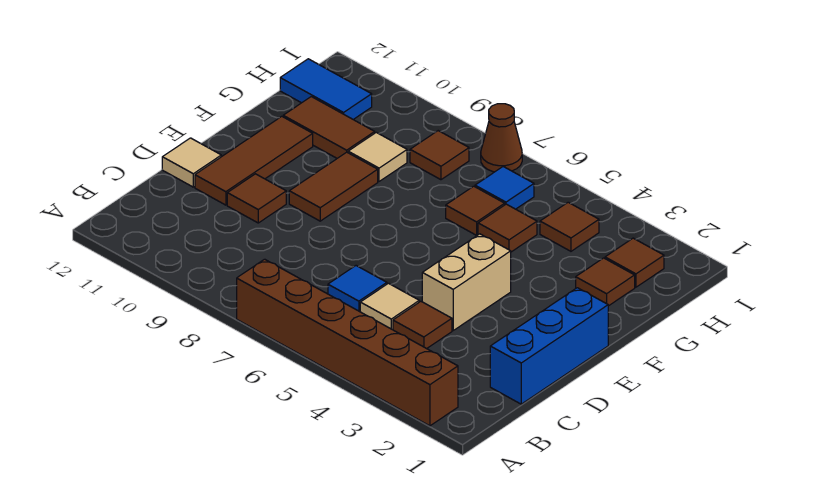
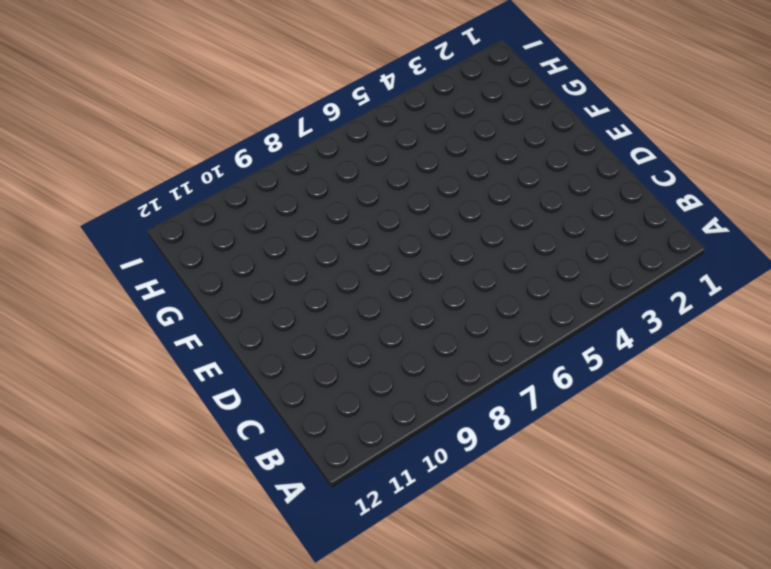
none -> brown 1x6 brick [237,259,458,426]
none -> blue 1x3 brick [490,288,608,404]
none -> brown 1x1 tile [393,301,452,349]

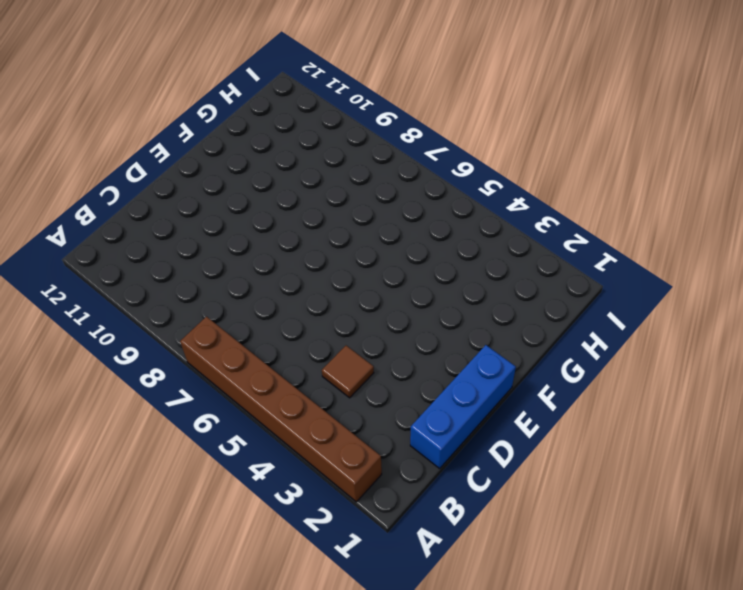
none -> tan 1x1 tile [360,283,419,330]
none -> blue 1x1 tile [328,266,387,312]
none -> tan 1x2 brick [422,234,511,330]

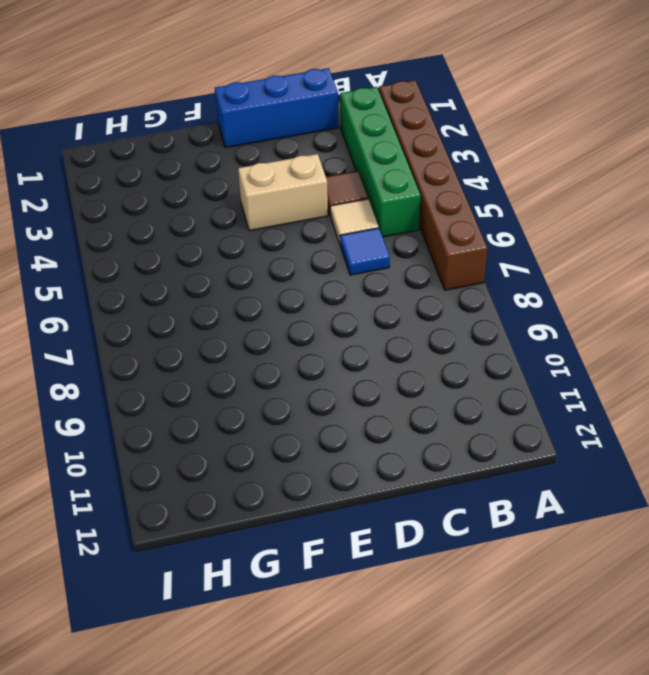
green 1x4 brick [340,87,421,237] -> none
none -> brown 1x1 tile [227,174,286,223]
none -> brown 1x3 tile [195,116,313,205]
none -> tan 1x1 tile [162,138,221,187]

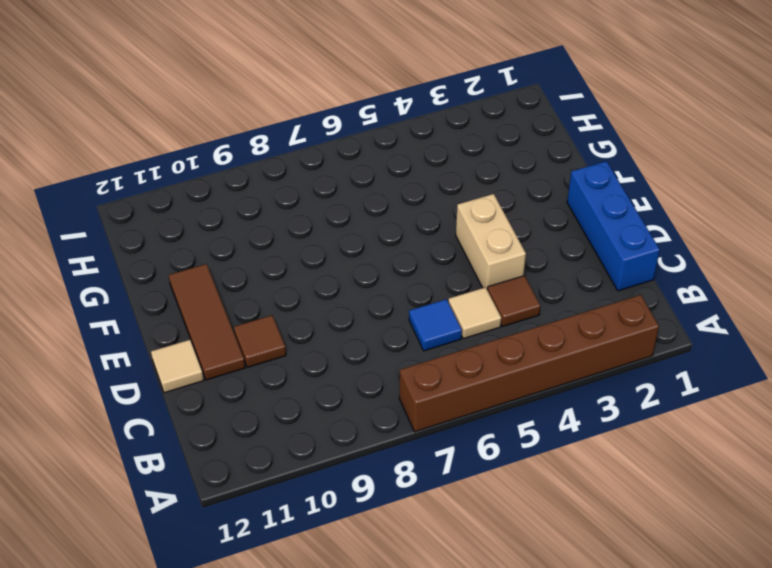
none -> brown 1x2 tile [289,152,378,221]
none -> brown 1x1 tile [576,258,635,306]
none -> brown 1x1 tile [478,204,537,252]

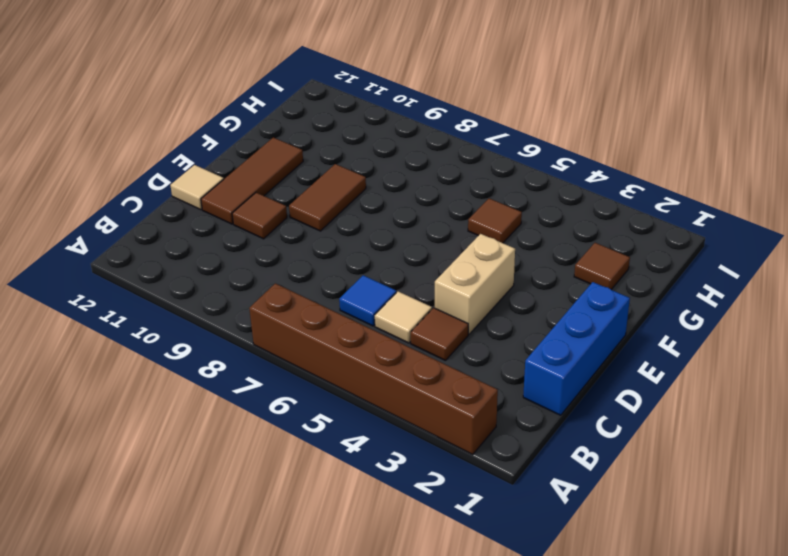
none -> brown 1x1 tile [446,186,505,235]
none -> tan 1x1 tile [348,132,407,181]
none -> brown 1x2 tile [283,97,375,158]

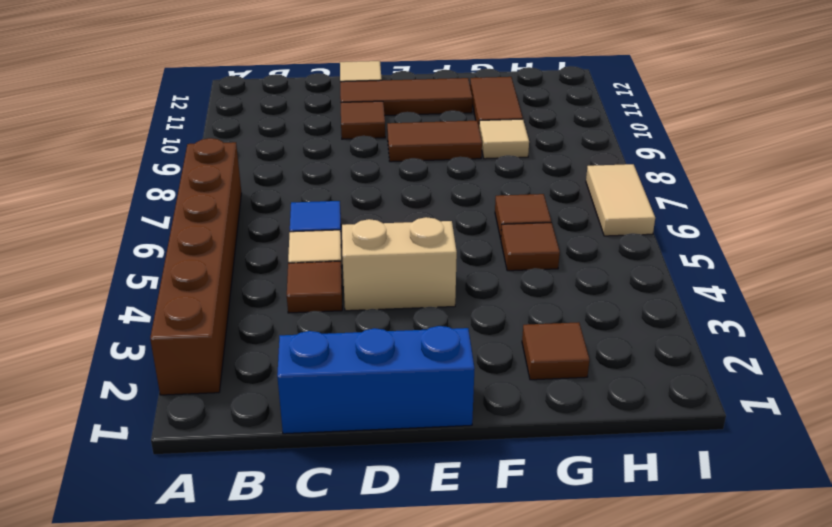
tan 1x2 tile [586,164,655,236] -> brown 1x1 cone [481,104,522,172]
none -> brown 1x1 tile [605,238,664,287]
none -> brown 1x1 tile [540,202,599,251]
none -> blue 1x1 tile [475,167,534,209]

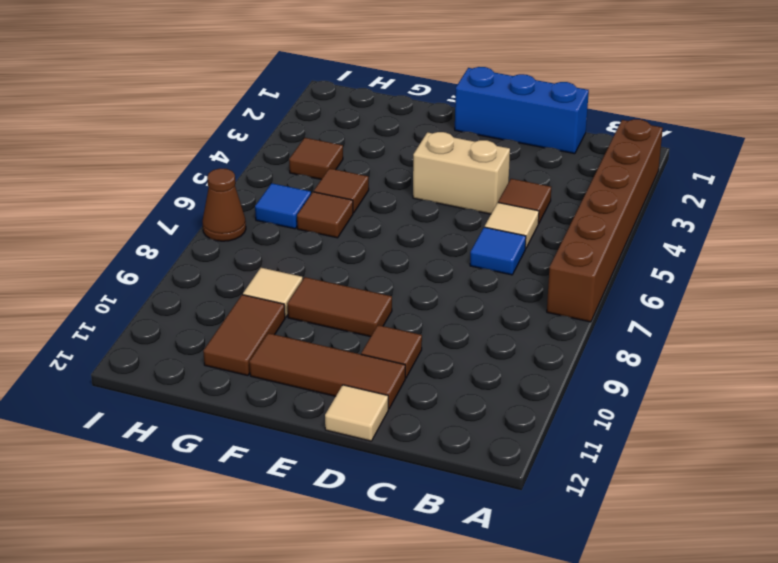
none -> brown 1x1 tile [576,258,635,306]
none -> brown 1x1 tile [605,238,664,287]
none -> brown 1x1 tile [410,131,469,180]

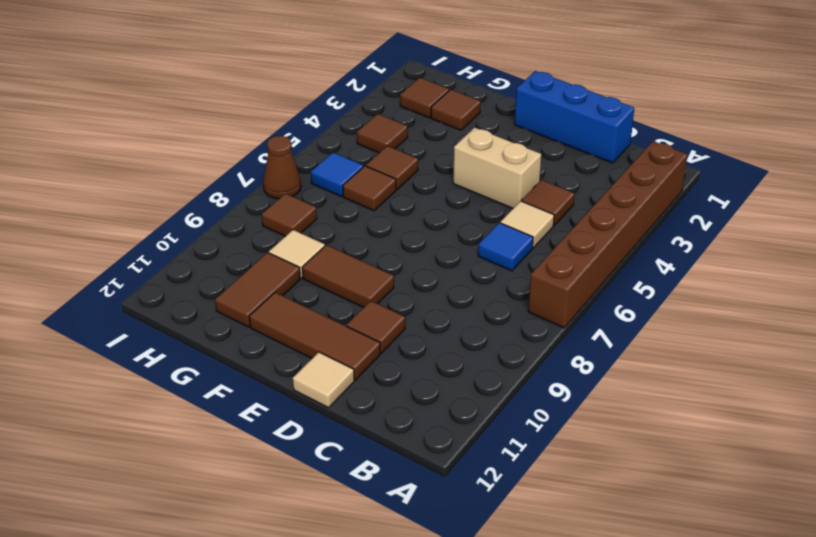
none -> blue 1x2 tile [280,59,372,120]

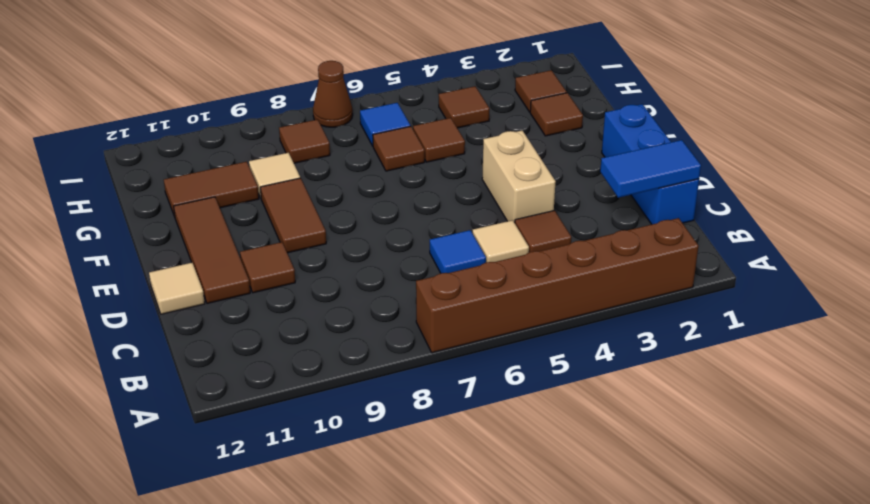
blue 1x2 tile [600,140,701,198] -> blue 1x2 tile moved to [280,59,372,120]

